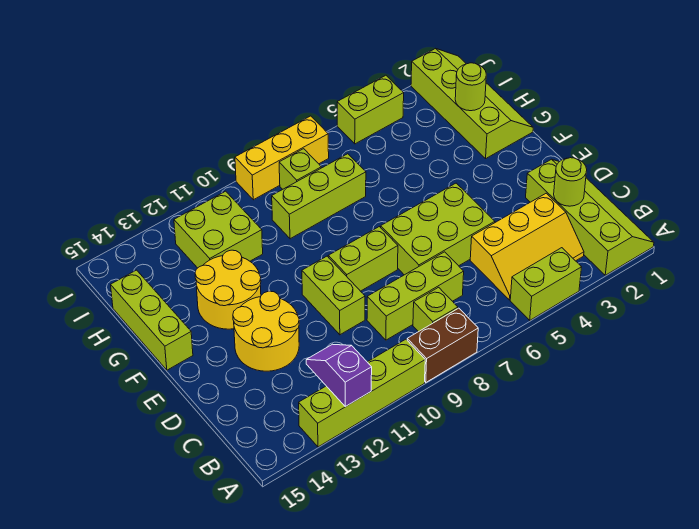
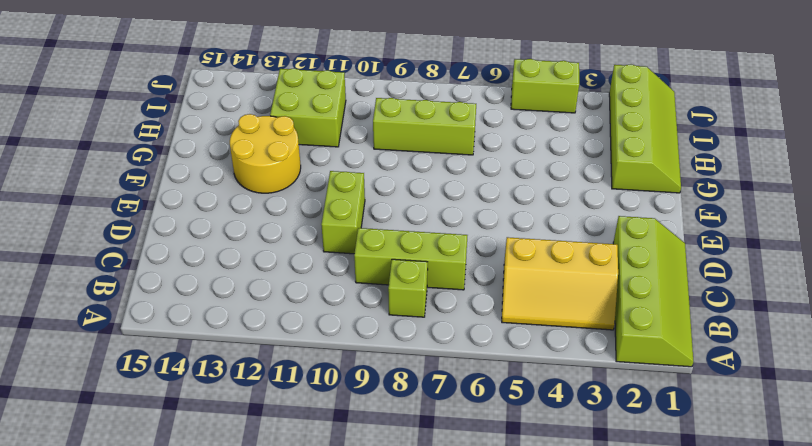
none -> lime 1x2 brick [510,248,582,320]
none -> brown 1x2 brick [407,308,478,382]
none -> lime 1x4 brick [299,339,425,447]

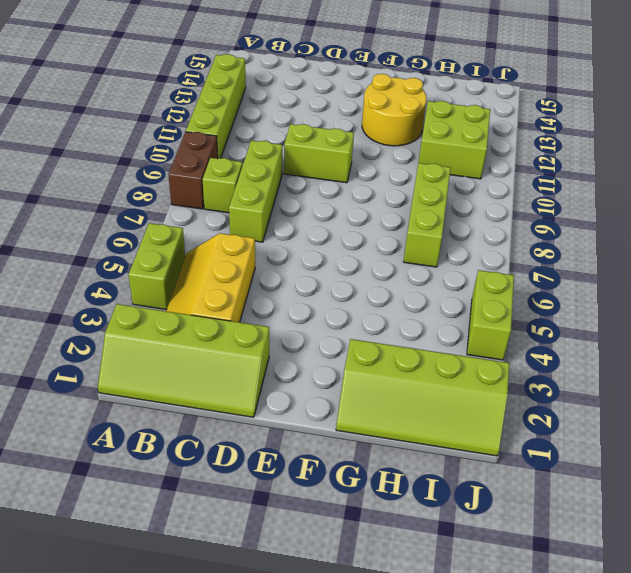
none -> lime 2x3 brick [381,183,495,275]
none -> yellow 2x2 round brick [233,291,299,371]
none -> lime 1x2 brick [328,227,398,291]

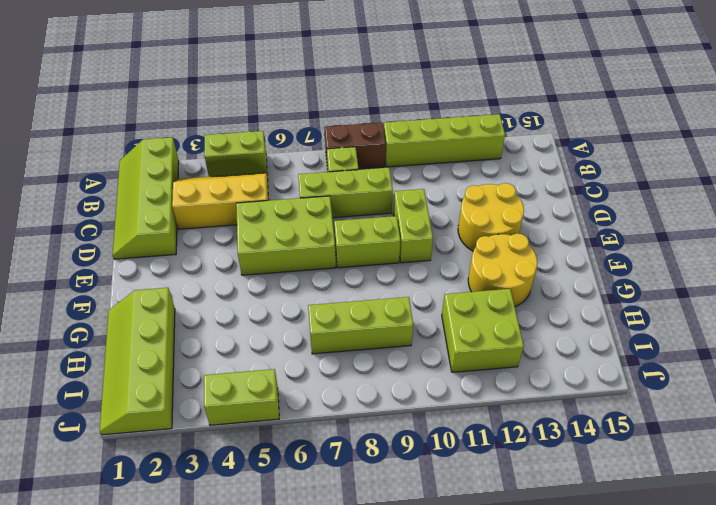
none -> lime 1x3 brick [111,270,193,370]
none -> lime 1x1 brick [279,149,321,189]
none -> yellow 1x3 brick [235,116,329,200]

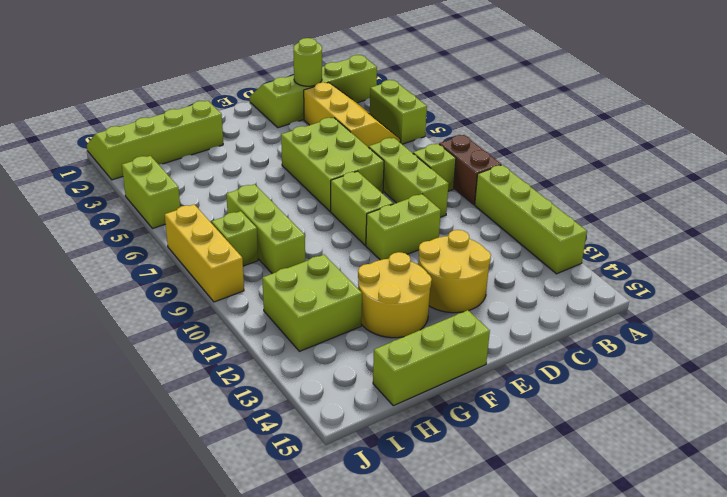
none -> purple 1x2 slope [306,344,372,407]
none -> lime 1x1 round brick [455,63,486,111]

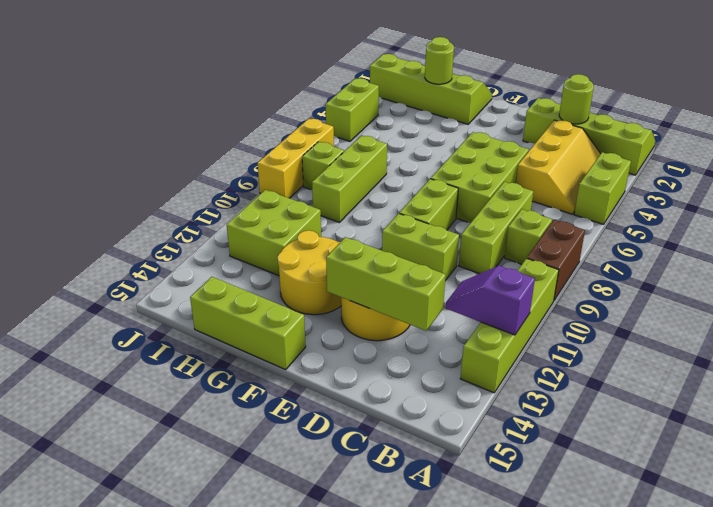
lime 1x3 brick [326,237,446,331] -> none

